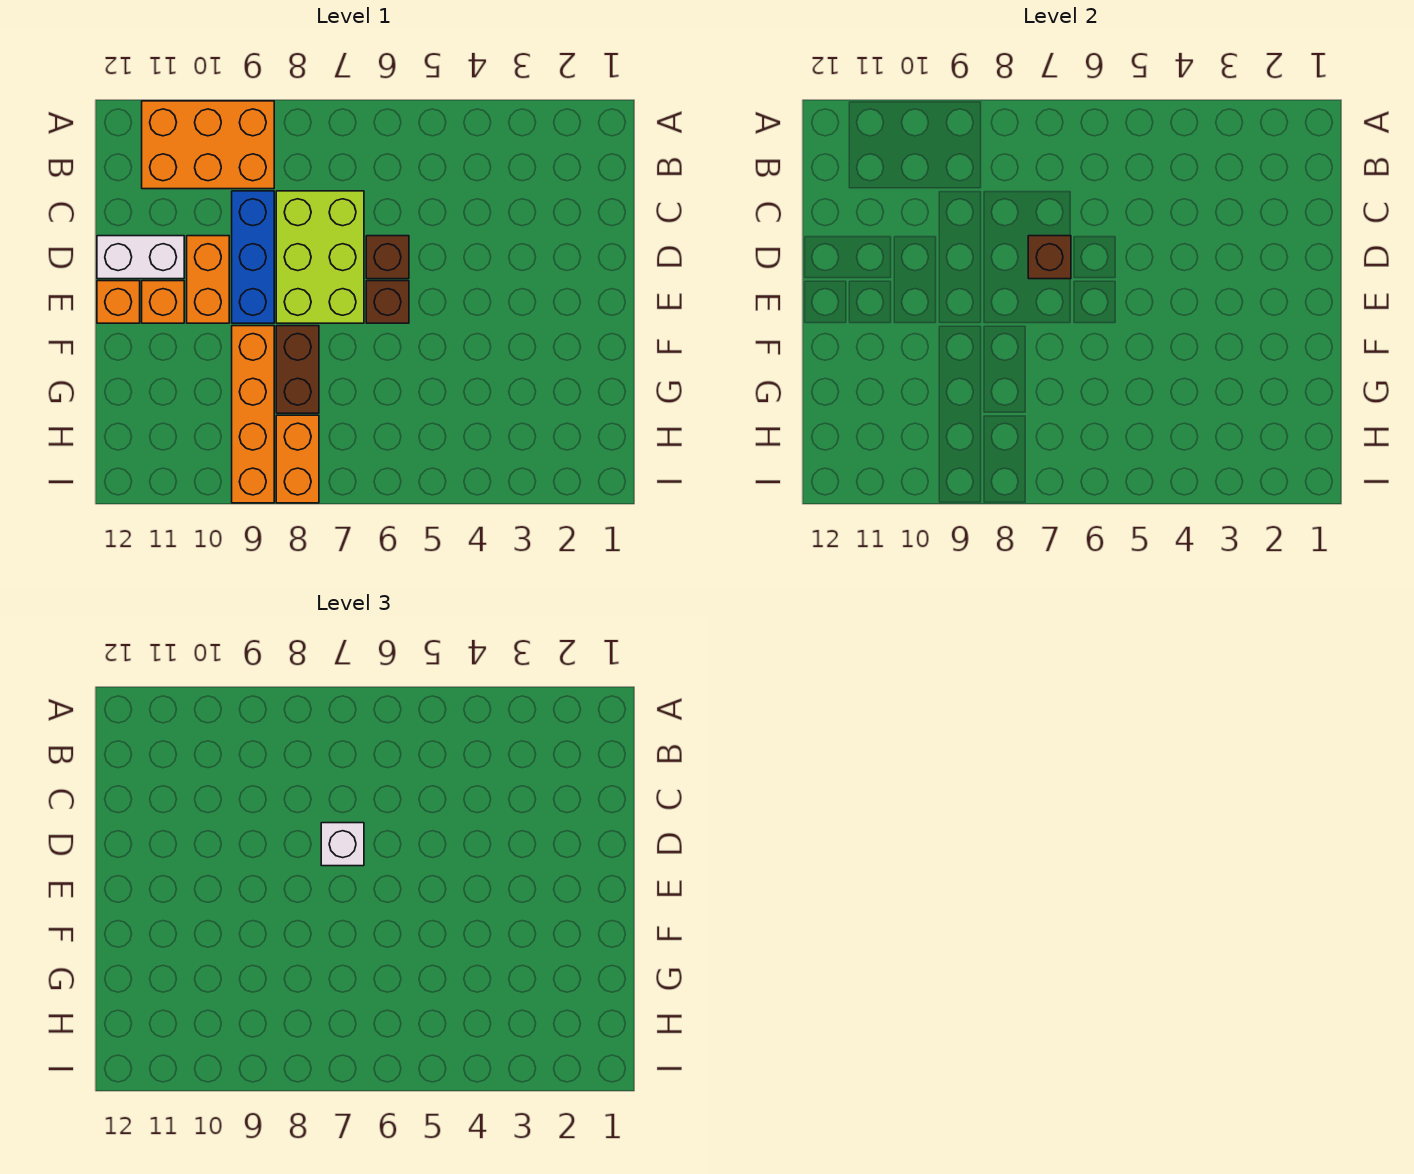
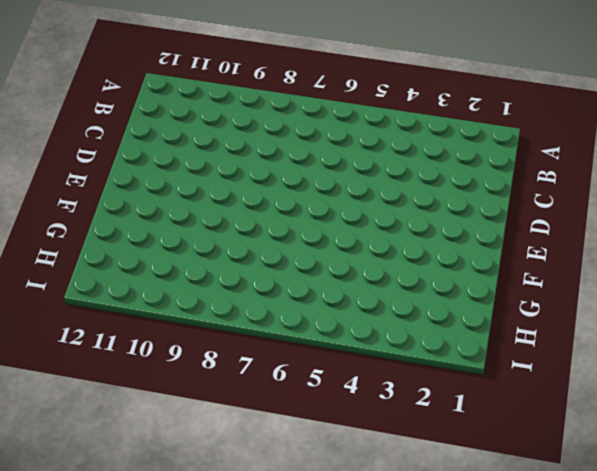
none -> orange 2x3 brick [142,101,274,189]
none -> lime 2x3 brick [276,191,364,323]
none -> blue 1x3 brick [232,191,274,323]

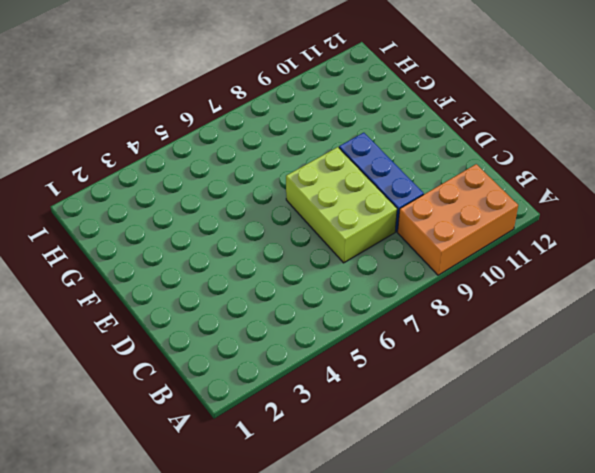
none -> brown 1x1 brick [366,236,409,279]
none -> orange 1x2 brick [187,236,229,323]
none -> white 1x2 brick [97,236,184,279]

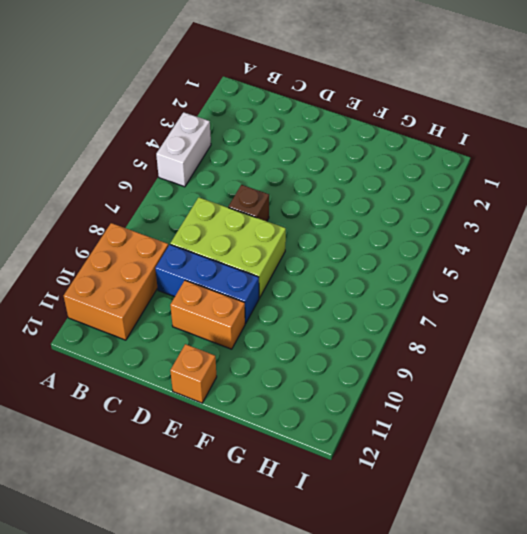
white 1x2 brick [156,112,211,187] -> white 1x2 brick moved to [97,236,184,279]
none -> brown 1x1 brick [366,281,409,323]
none -> orange 1x1 brick [142,281,184,323]
none -> brown 1x2 brick [276,326,319,413]

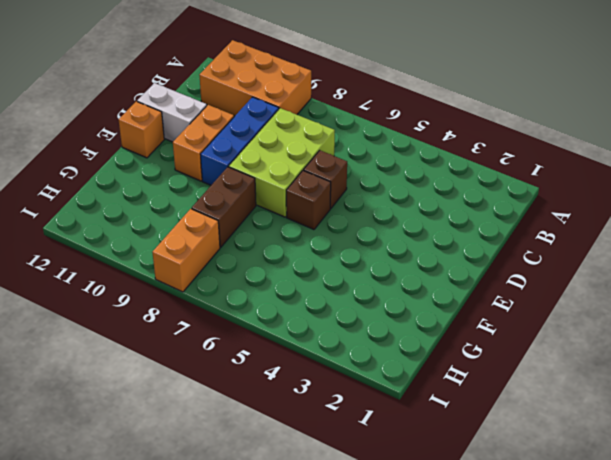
none -> orange 1x1 brick [142,281,184,323]
none -> orange 1x4 brick [232,326,274,503]
none -> brown 1x1 brick [1028,236,1071,279]

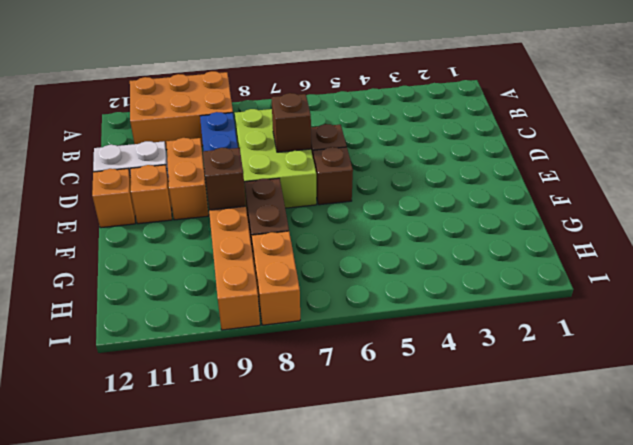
brown 1x1 brick [203,148,246,210] -> none
none -> white 1x1 brick [321,823,364,866]

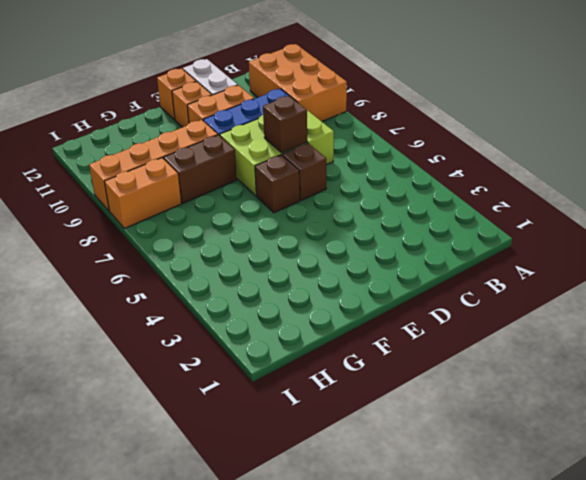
none -> white 1x1 brick [321,823,364,866]

